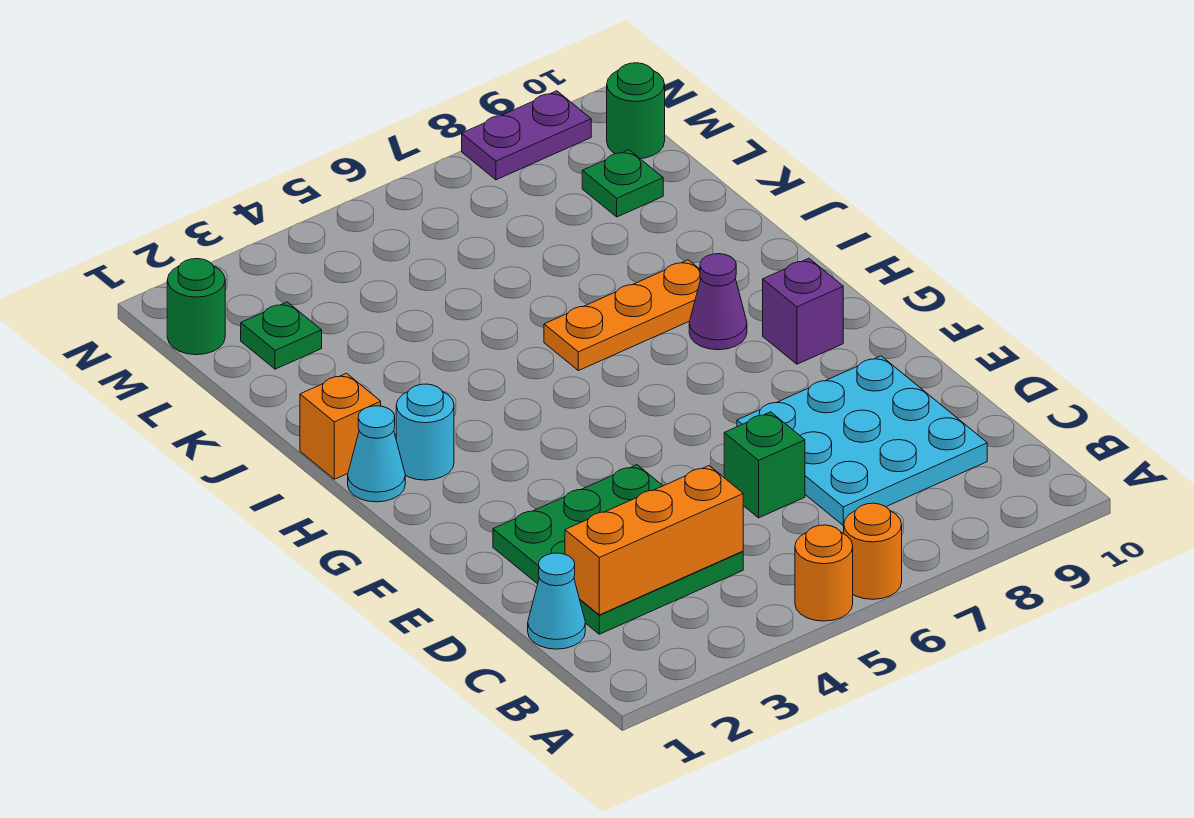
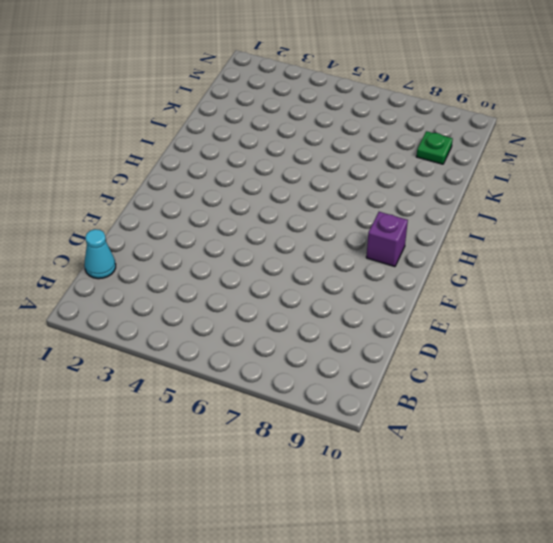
none -> orange 1x1 round brick [795,525,853,621]
none -> orange 1x1 round brick [843,503,902,599]
none -> green 3x3 plate [493,465,743,634]

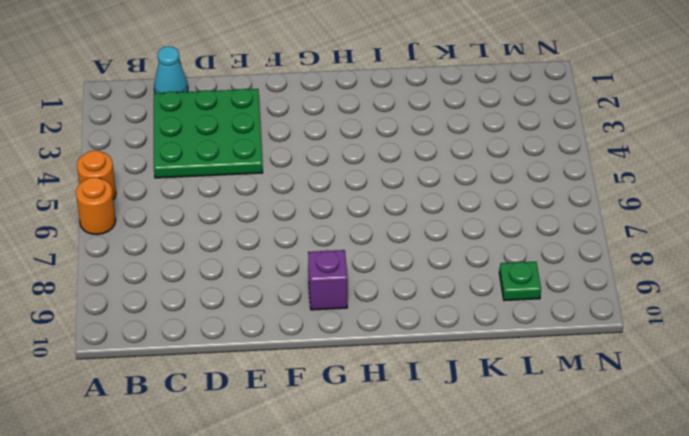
none -> cyan 3x3 plate [737,356,987,525]
none -> green 1x1 brick [724,412,805,518]
none -> cyan 1x1 cone [348,406,405,502]

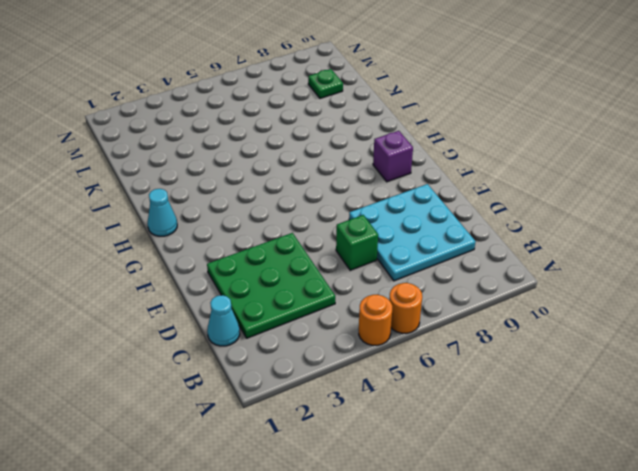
none -> cyan 1x1 round brick [396,384,454,480]
none -> purple 1x1 cone [689,254,747,350]
none -> orange 1x1 brick [300,373,381,479]

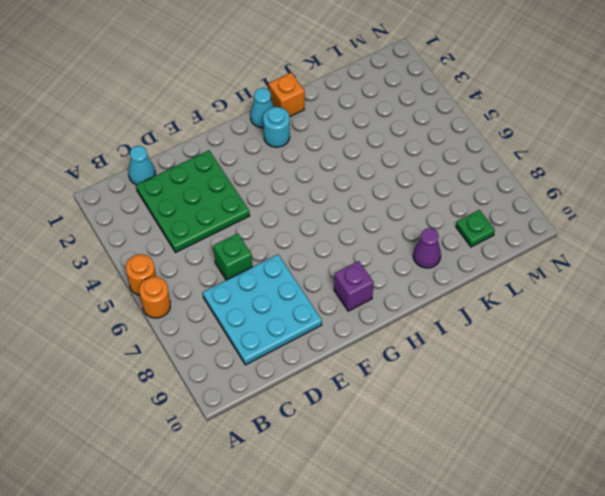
purple 1x1 cone [413,228,441,268] -> purple 1x1 cone moved to [689,254,747,350]
none -> orange 1x3 plate [544,260,701,371]
none -> green 1x1 plate [241,302,322,369]
none -> green 1x1 round brick [167,259,225,355]

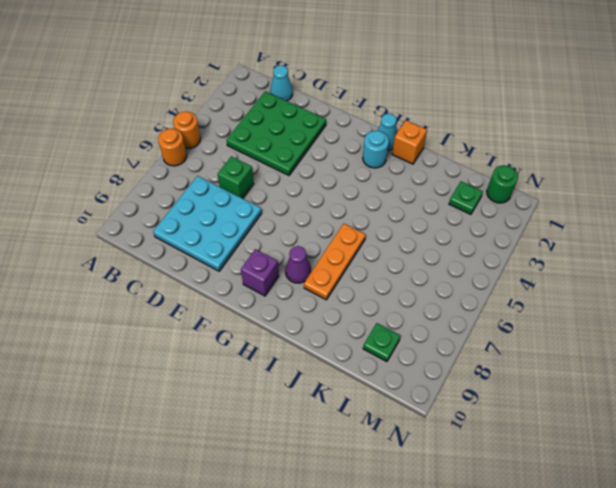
none -> green 1x1 round brick [607,63,665,159]
none -> purple 1x2 plate [462,91,591,180]
none -> orange 1x3 brick [565,466,743,615]

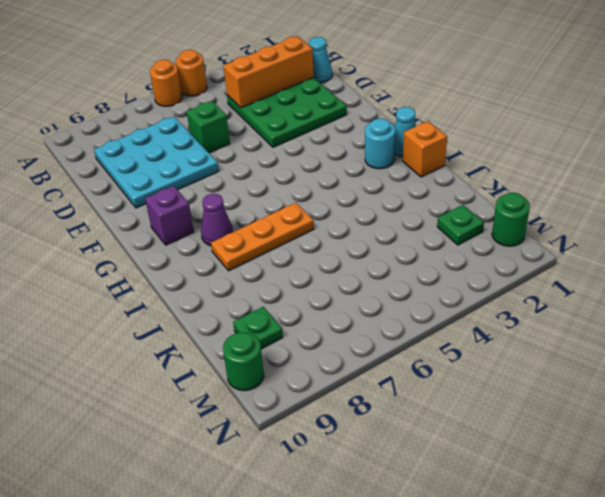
none -> purple 1x2 plate [462,91,591,180]

